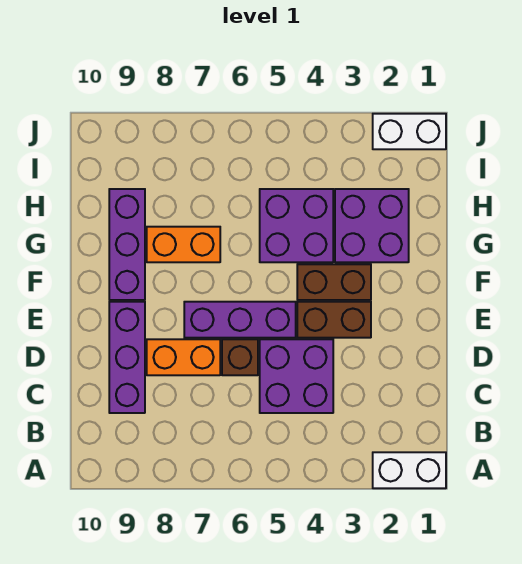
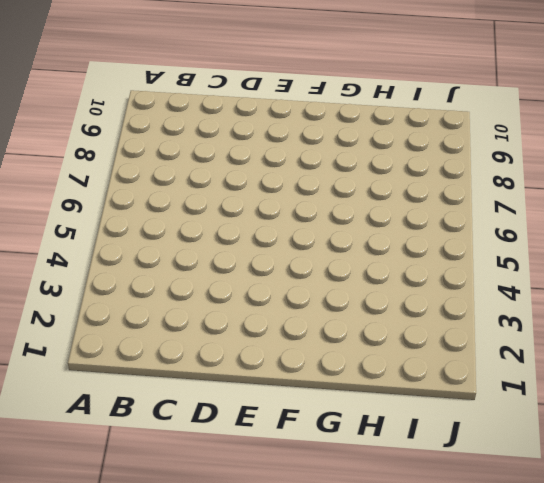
none -> white 1x2 brick [373,452,446,488]
none -> purple 2x2 brick [260,339,333,413]
none -> purple 1x3 brick [109,302,145,413]

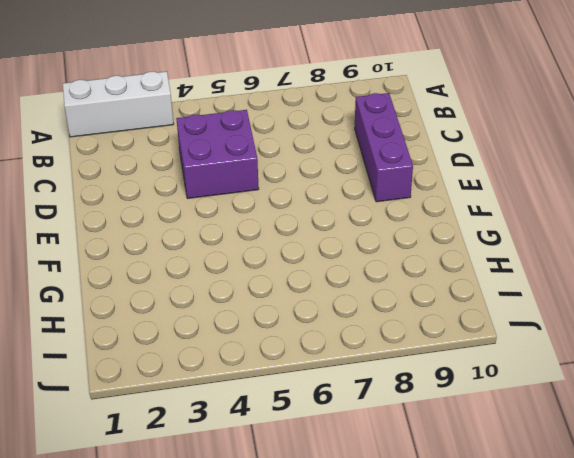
white 1x3 brick [63,71,174,137] -> white 1x2 brick [373,452,446,488]
none -> brown 1x1 brick [222,339,258,375]
none -> orange 1x2 brick [147,339,220,375]
none -> brown 1x2 brick [297,302,371,338]

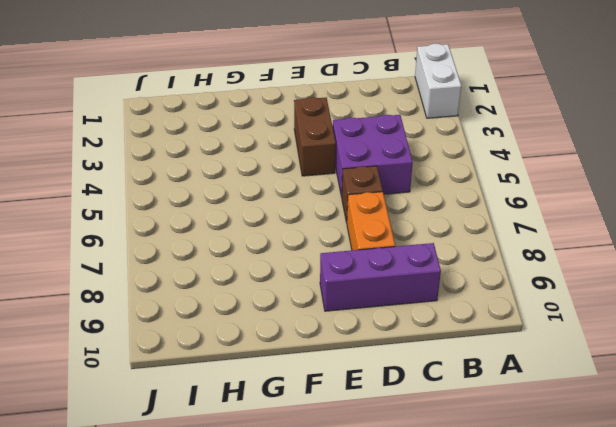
none -> purple 1x3 brick [184,302,296,338]
none -> brown 1x2 brick [297,264,371,300]
none -> purple 1x3 brick [109,189,145,300]

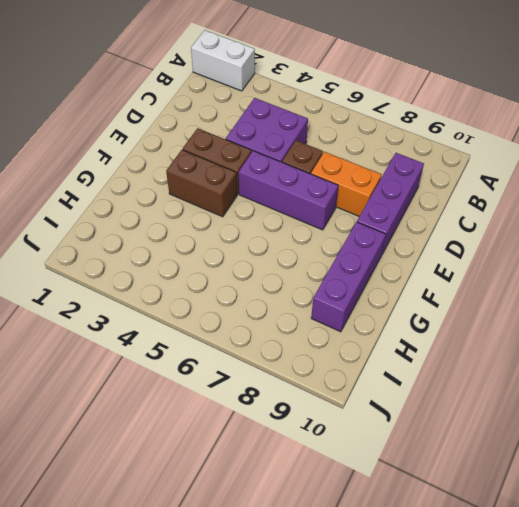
none -> purple 2x2 brick [335,189,409,262]
none -> purple 2x2 brick [260,189,333,262]
none -> orange 1x2 brick [147,227,220,262]

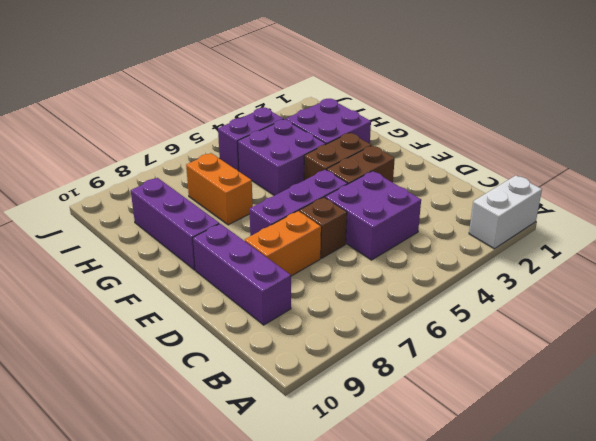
orange 1x2 brick [186,153,253,225] -> orange 1x2 brick turned to [147,227,220,262]
purple 1x2 brick [218,108,284,171] -> none
none -> white 1x2 brick [373,114,446,149]

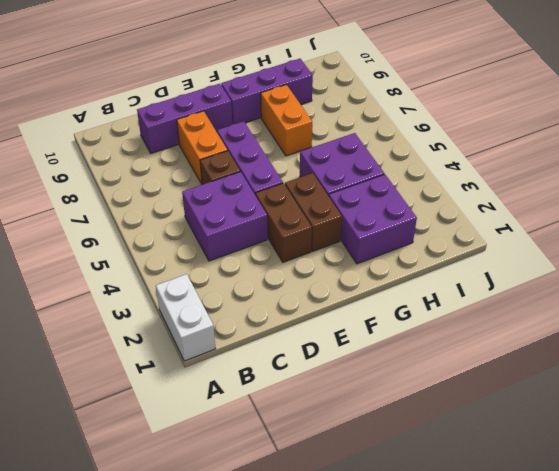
none -> white 1x2 brick [373,114,446,149]

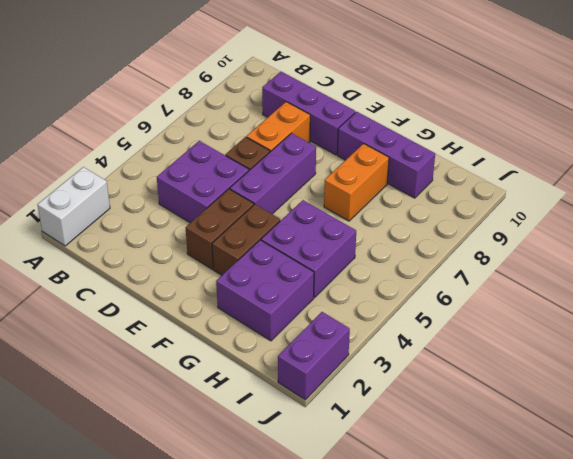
purple 1x2 brick [278,312,350,400] -> white 1x2 brick [373,114,446,149]

